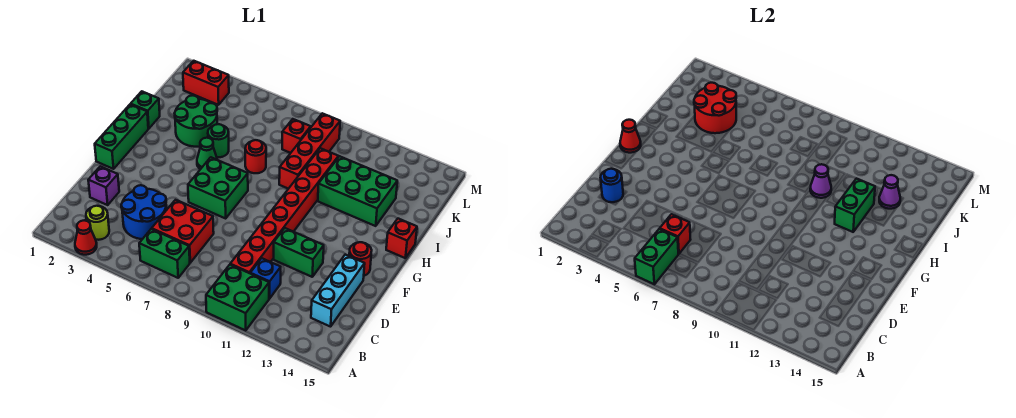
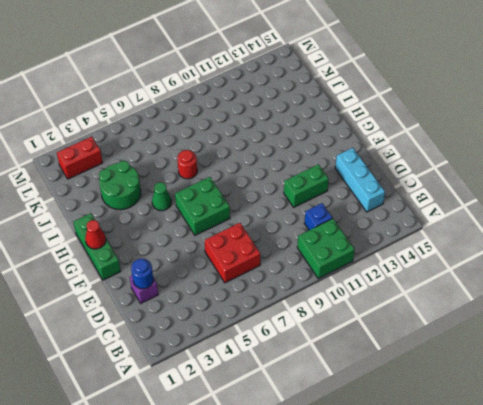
none -> red 1x1 cone [75,220,97,255]
none -> lime 1x1 round brick [86,206,109,240]
none -> green 1x2 brick [139,229,190,278]
none -> blue 2x2 round brick [121,185,166,239]

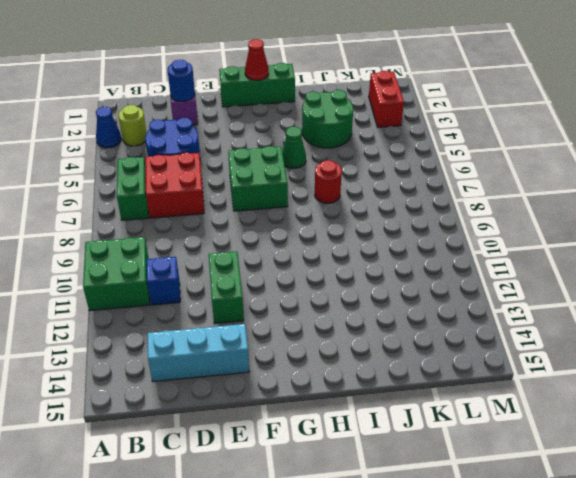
blue 1x1 cone [96,107,121,148] -> red 1x1 cone [75,220,97,255]
none -> red 1x8 brick [230,148,338,273]
none -> red 1x1 round brick [349,242,372,276]
none -> red 1x1 brick [386,219,417,258]
none -> green 1x1 brick [131,91,160,129]

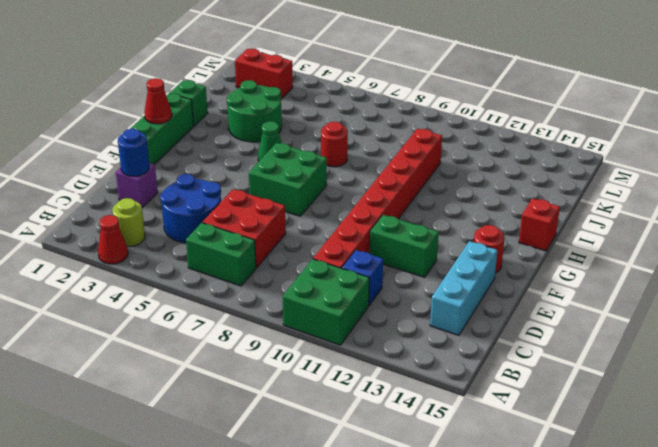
none -> green 1x1 round brick [208,124,229,157]
none -> red 1x4 brick [279,113,340,189]
none -> green 2x3 brick [318,156,397,226]
none -> red 1x1 brick [282,119,311,153]

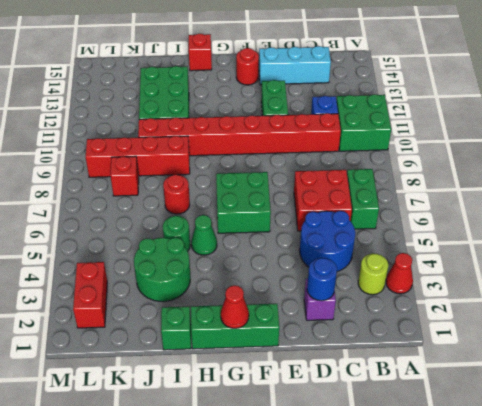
none -> green 1x2 brick [635,229,678,284]
none -> red 1x1 brick [660,214,691,254]
none -> green 1x2 brick [835,178,875,232]
none -> purple 1x1 cone [810,164,831,198]

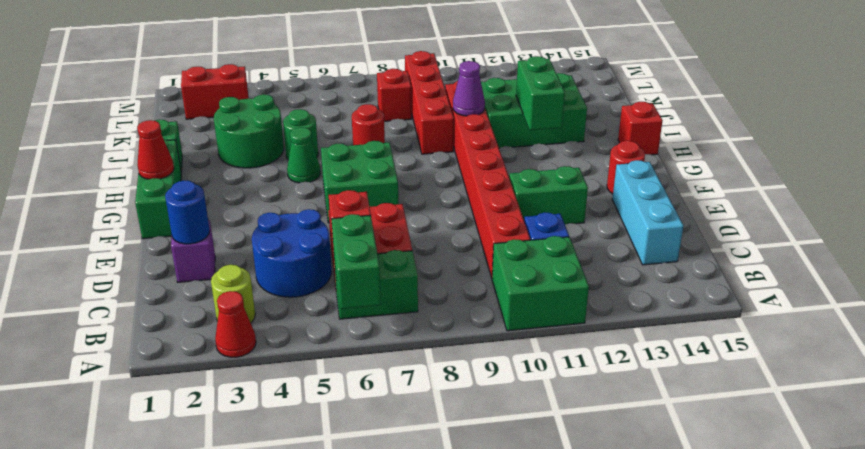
none -> red 2x2 round brick [694,83,736,133]
none -> purple 1x1 cone [879,175,900,209]

